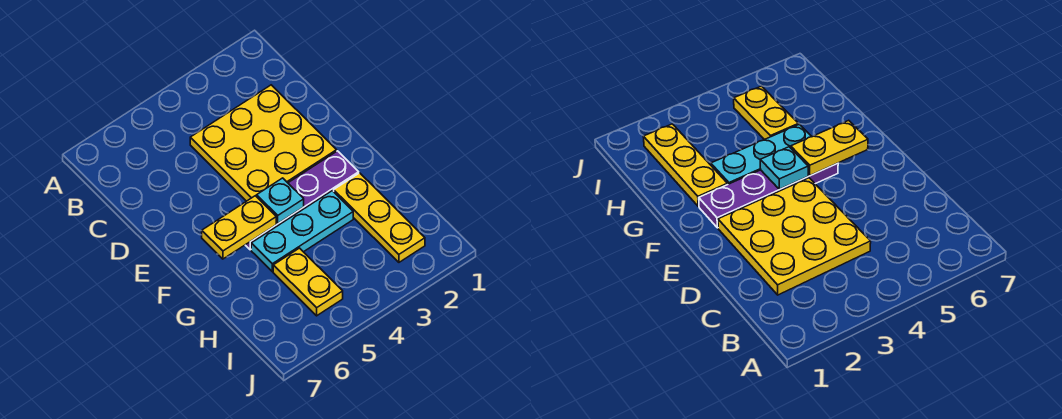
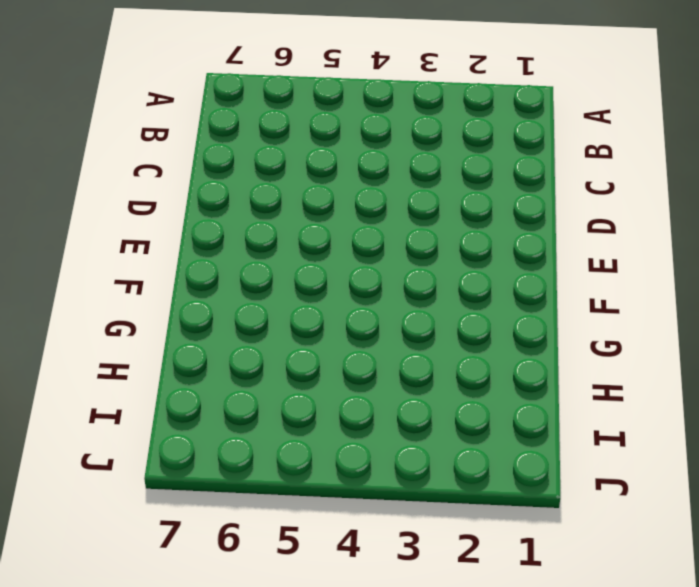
none -> yellow 3x3 plate [190,85,337,201]
none -> purple 1x4 plate [246,151,359,250]

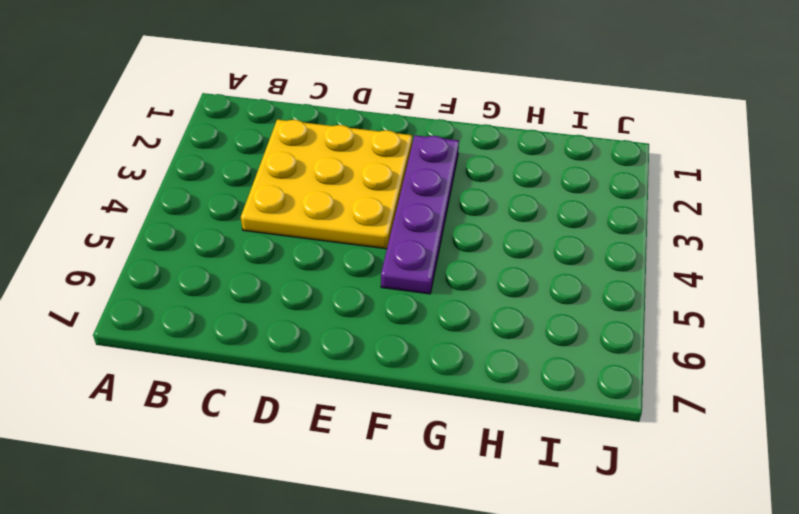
none -> yellow 1x3 plate [334,173,425,262]
none -> cyan 1x3 plate [251,191,353,272]

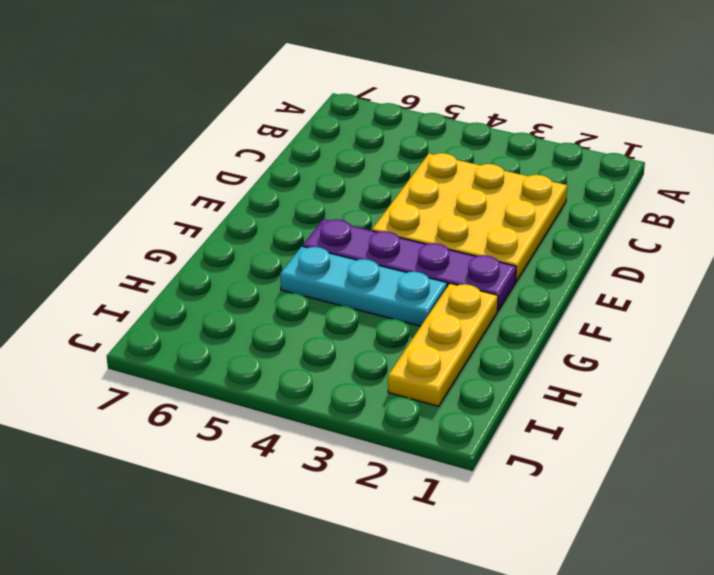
none -> yellow 1x2 plate [273,248,343,316]
none -> cyan 1x1 plate [257,178,304,223]

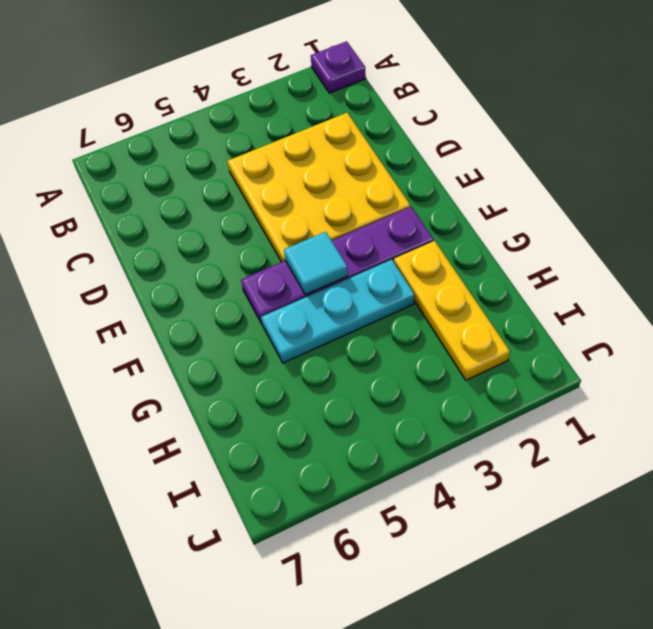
purple 1x1 plate [311,41,366,93] -> none
cyan 1x1 tile [284,232,347,295] -> cyan 1x1 plate [257,178,304,223]
none -> yellow 1x2 plate [273,248,343,316]
none -> yellow 1x2 plate [202,196,276,259]

